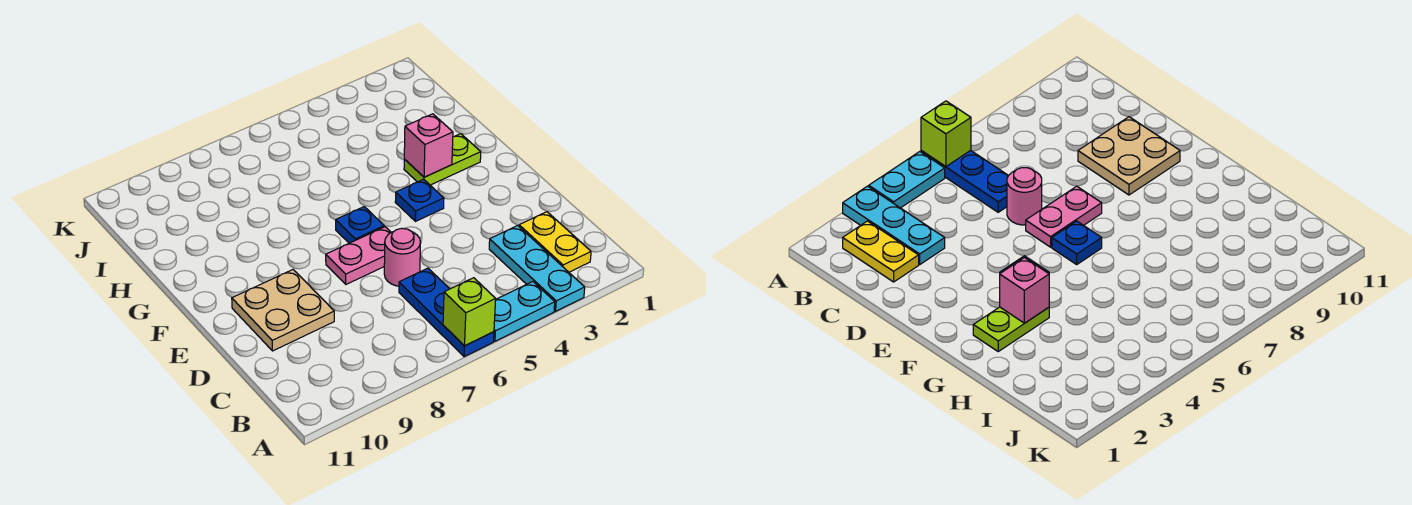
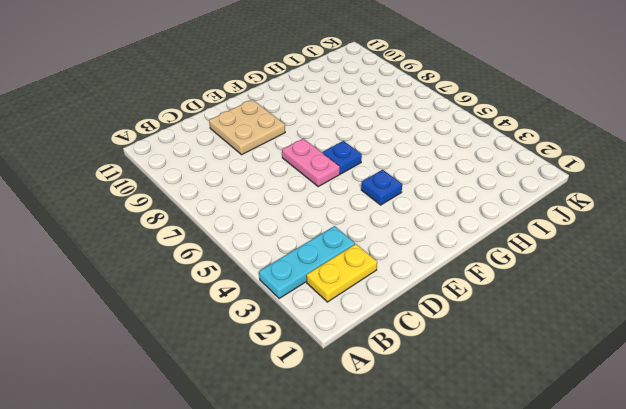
none -> cyan 1x2 plate [494,282,555,341]
none -> blue 1x3 plate [399,268,494,357]
none -> pink 1x1 round brick [384,228,421,286]

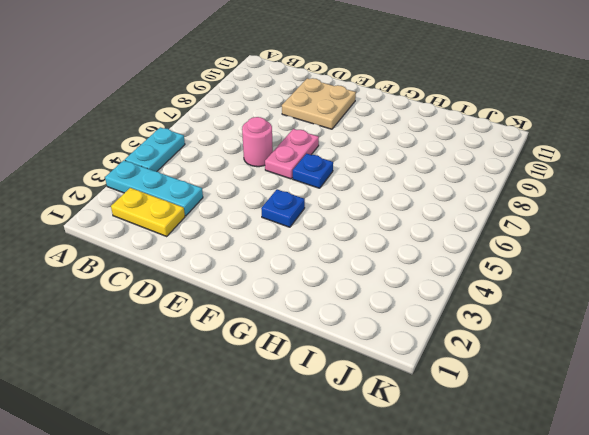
none -> blue 1x3 plate [399,268,494,357]
none -> lime 1x2 plate [404,134,481,185]
none -> lime 1x1 brick [443,278,496,346]

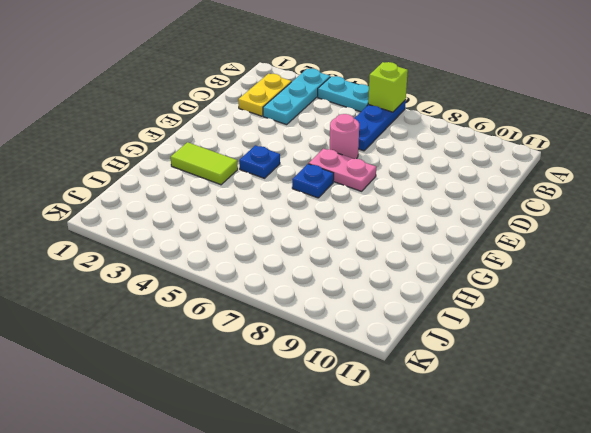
lime 1x2 tile [171,142,238,185] -> lime 1x2 plate [404,134,481,185]
none -> tan 2x2 plate [232,270,334,351]
none -> pink 1x1 brick [404,114,453,177]

